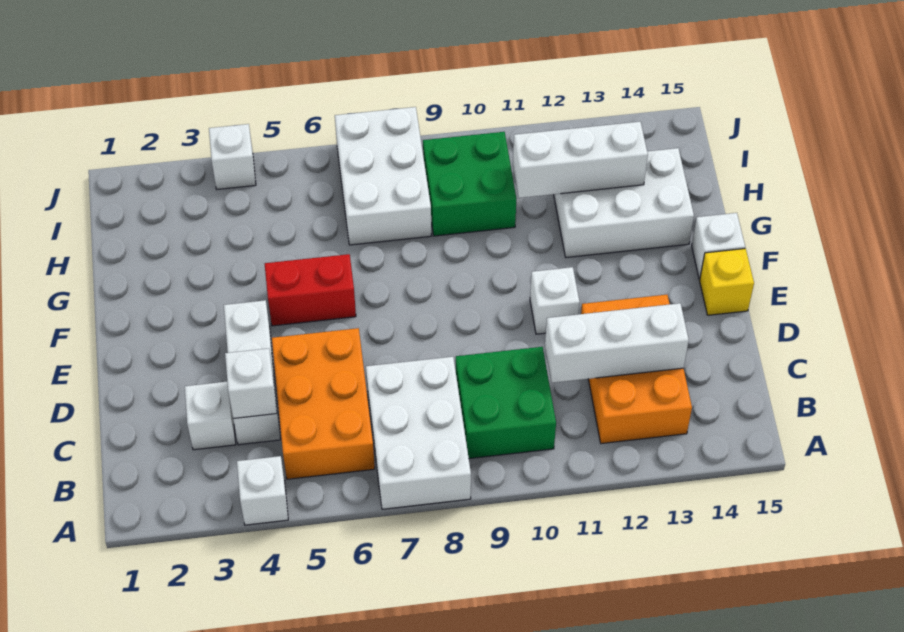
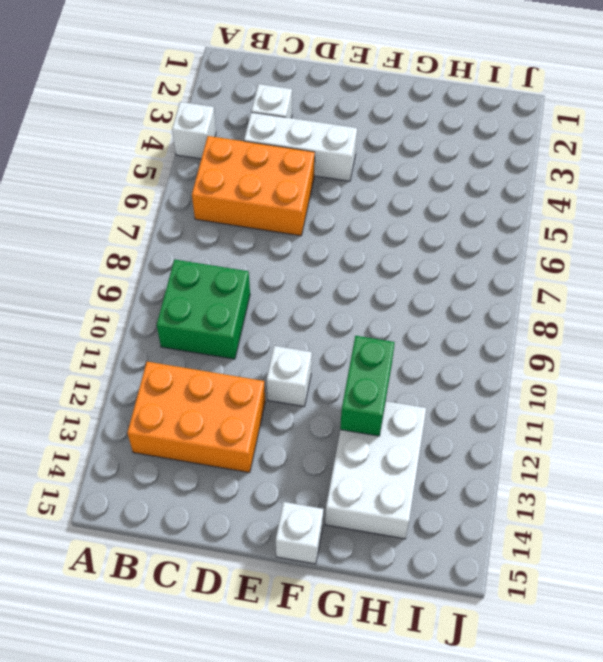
green 1x2 brick [340,336,395,436] -> none
none -> white 2x3 brick [366,357,471,509]
none -> yellow 1x1 brick [700,249,754,315]
none -> red 1x2 brick [265,254,356,326]

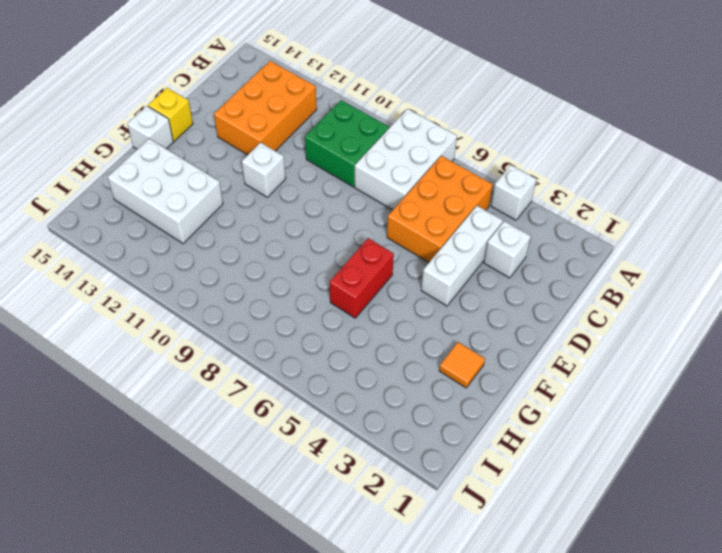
red 1x2 brick [330,238,394,318] -> red 1x2 brick turned to [265,254,356,326]
orange 1x1 tile [439,342,485,388] -> none
none -> white 2x3 brick [335,107,431,245]
none -> green 2x2 brick [423,132,516,236]
none -> white 1x1 brick [209,124,256,189]

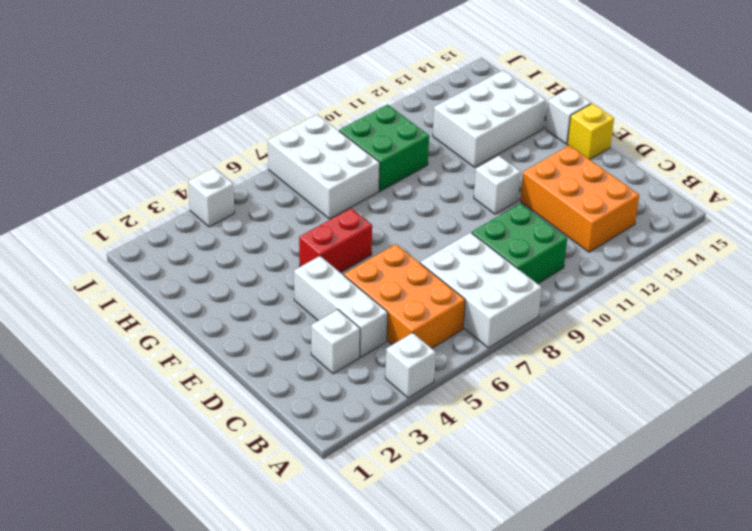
none -> white 1x1 brick [225,348,277,419]
none -> white 1x3 brick [545,303,689,383]
none -> white 1x3 brick [513,122,648,198]

